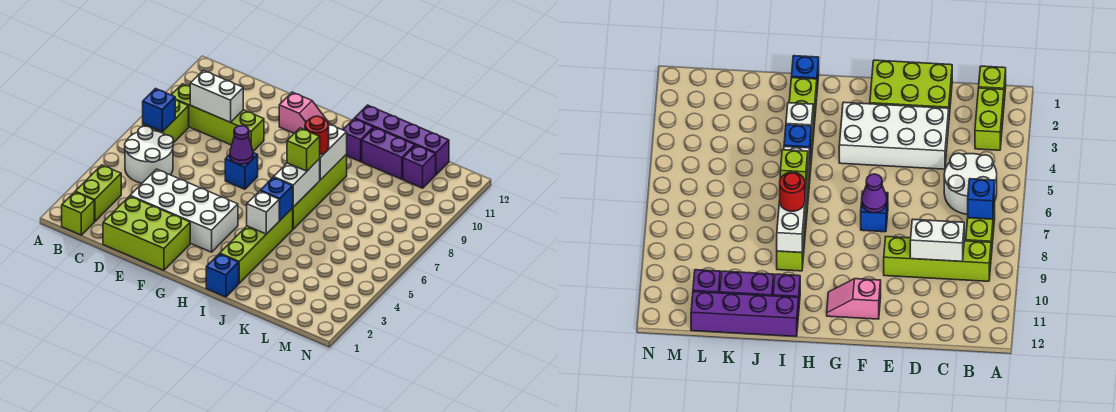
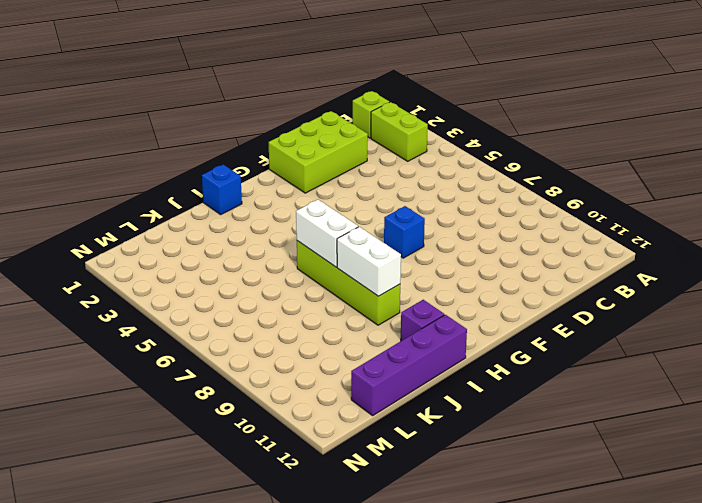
none -> white 2x2 round brick [125,126,173,183]
none -> lime 1x2 brick [143,100,189,143]
none -> lime 1x4 brick [172,84,264,151]

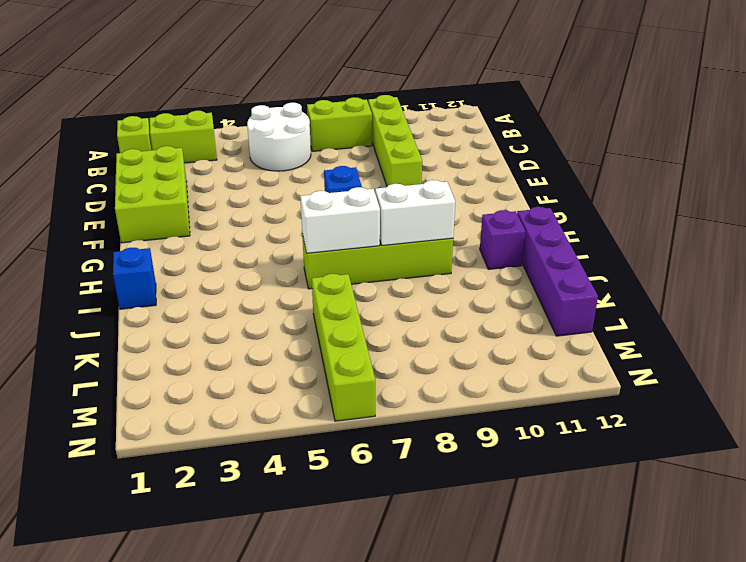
lime 1x4 brick [312,274,375,421] -> lime 1x4 brick turned to [220,208,293,283]
none -> white 2x4 brick [130,169,238,252]
none -> pink 1x2 slope [279,92,329,133]
none -> purple 1x2 brick [362,127,415,179]

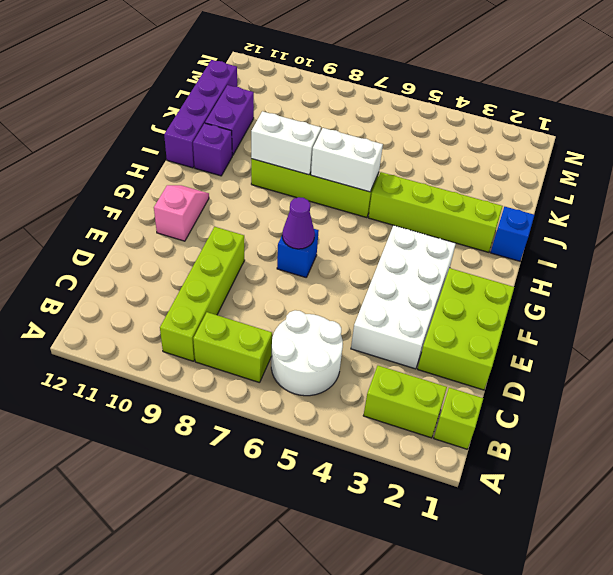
none -> purple 1x1 brick [403,145,436,188]
none -> blue 1x1 brick [143,89,175,132]
none -> white 1x2 brick [190,70,243,122]

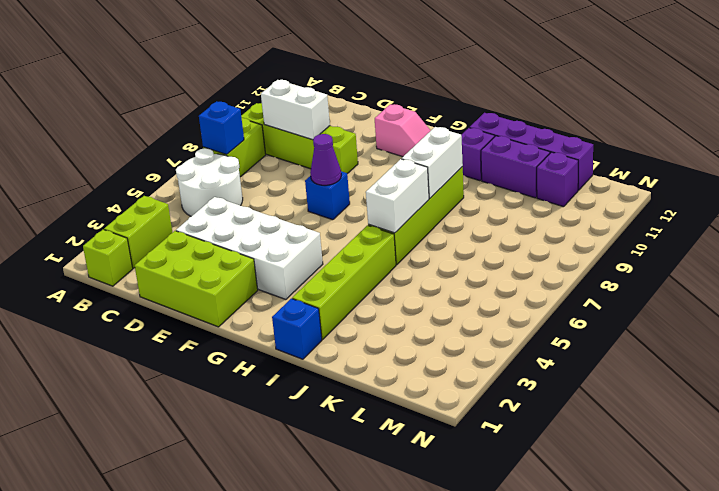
none -> white 1x1 brick [247,191,280,234]
none -> blue 1x1 brick [260,177,293,220]
none -> lime 1x1 brick [287,128,320,171]

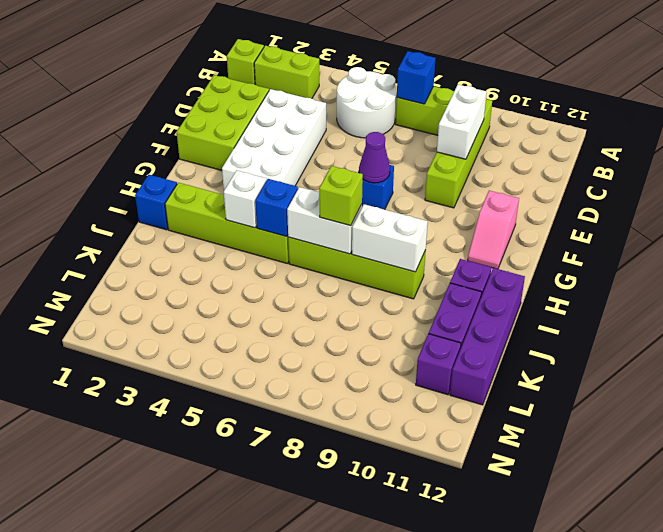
none -> red 1x1 round brick [305,116,329,154]

